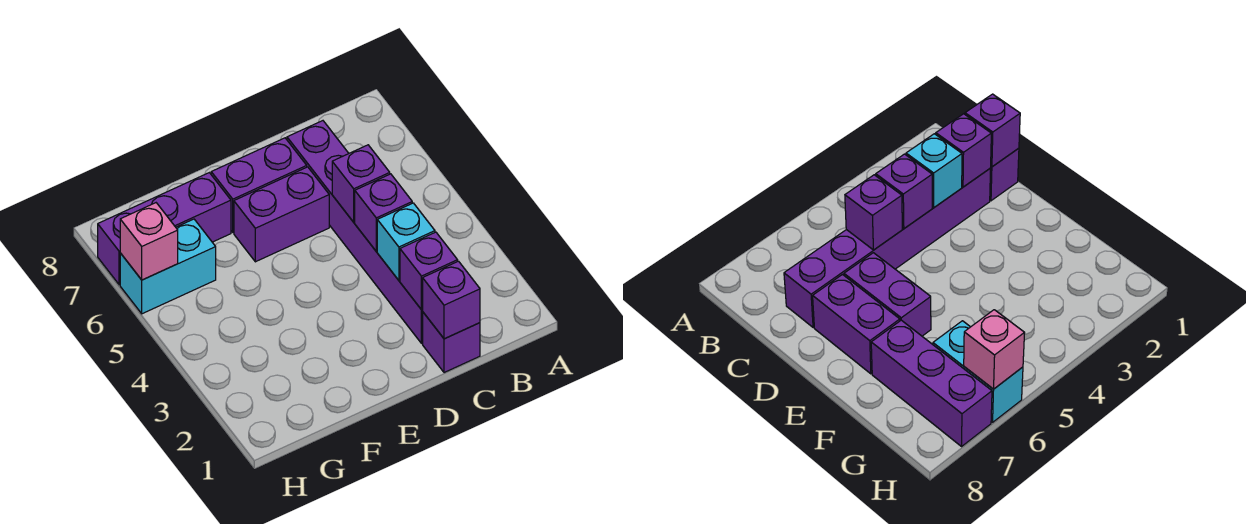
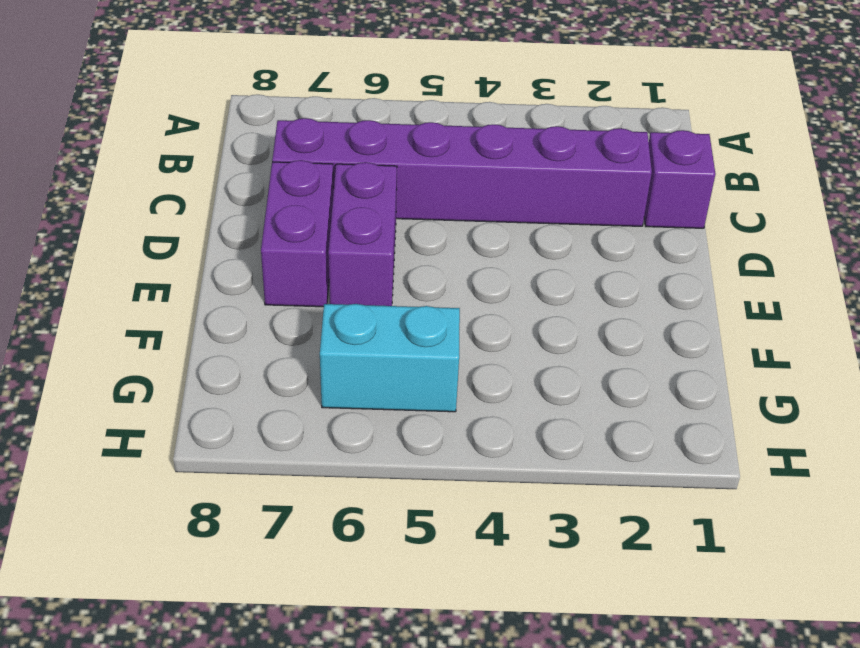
cyan 1x2 brick [320,304,460,412] -> cyan 1x2 brick turned to [120,219,216,314]
none -> purple 1x3 brick [98,173,231,285]
none -> purple 1x1 brick [422,261,480,339]
none -> purple 1x1 brick [400,232,458,310]

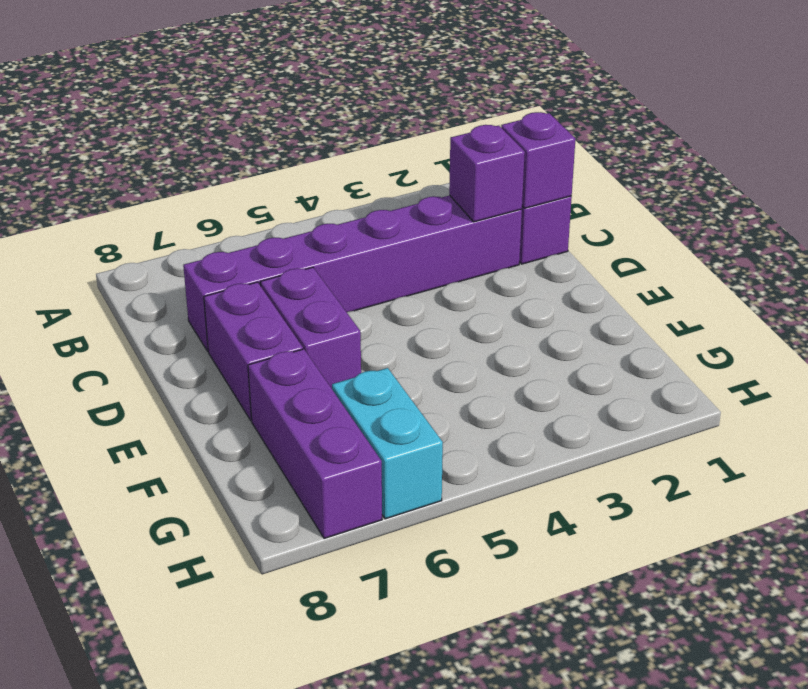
none -> cyan 1x1 brick [377,203,435,280]
none -> purple 1x1 brick [355,174,412,251]
none -> purple 1x1 brick [332,145,390,222]

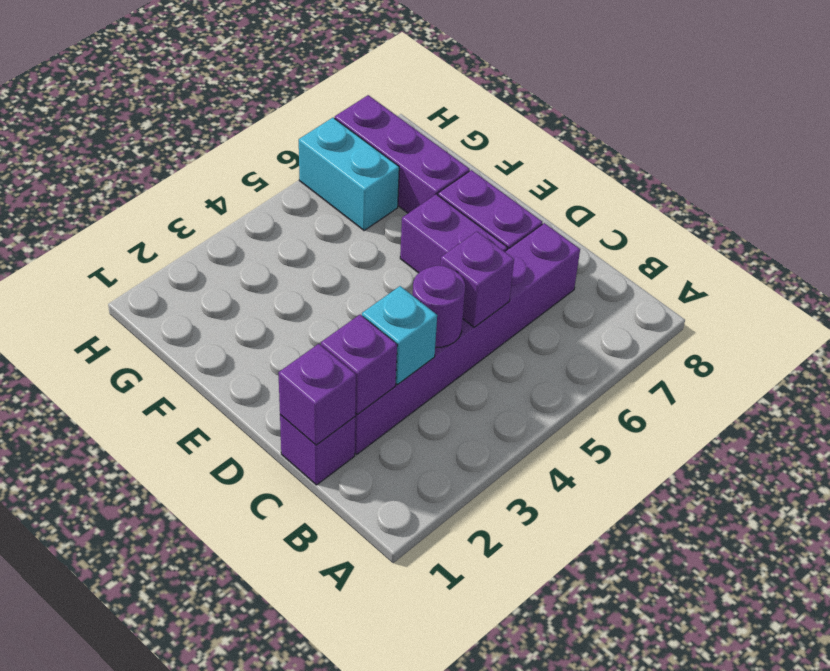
purple 1x1 round brick [413,265,465,347] -> purple 1x1 brick [355,174,412,251]
none -> pink 1x1 brick [120,203,178,280]

